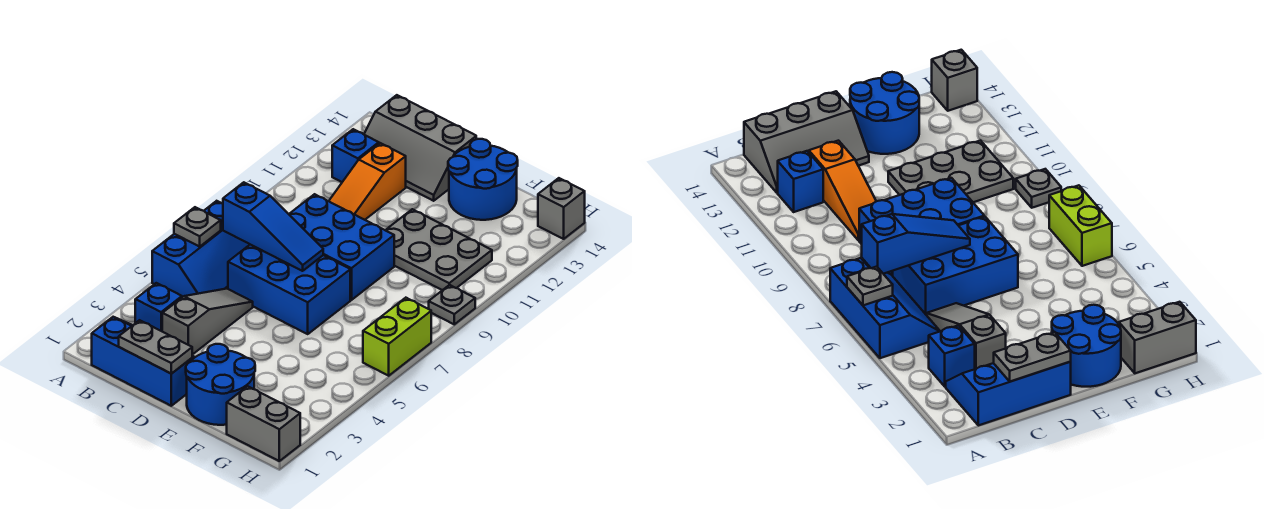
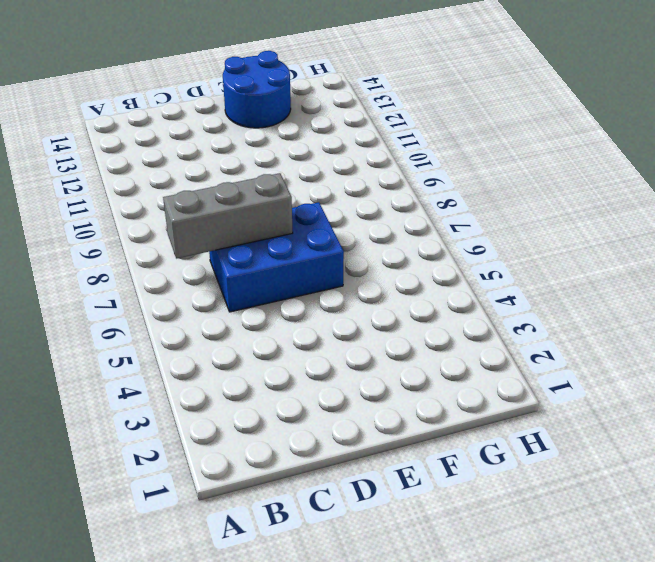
grey 1x3 brick [163,173,293,259] -> blue 1x3 slope [223,182,323,271]
none -> blue 2x3 slope [152,201,250,297]
none -> blue 2x3 slope [92,317,195,406]
none -> blue 1x1 brick [135,283,182,331]

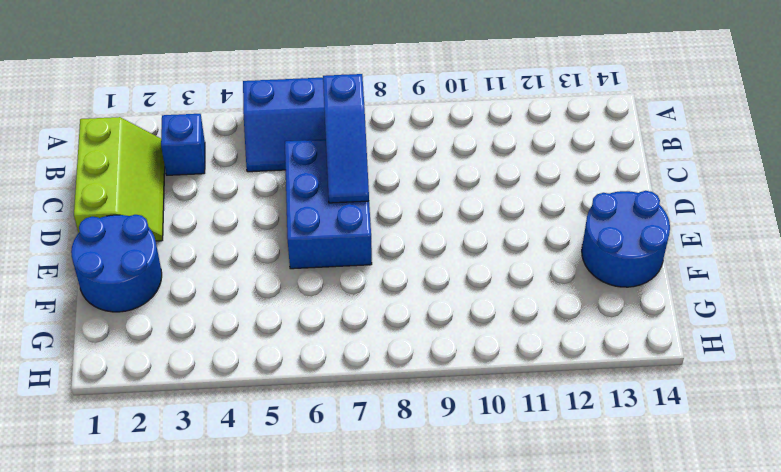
lime 2x3 slope [74,117,165,241] -> blue 2x3 slope [92,317,195,406]
none -> blue 1x1 brick [332,129,379,182]
none -> grey 2x3 slope [364,95,476,201]
none -> grey 1x3 slope [162,289,253,355]

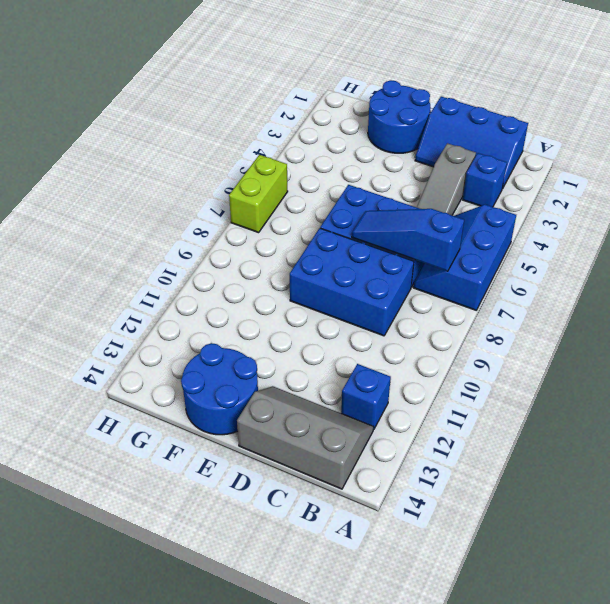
none -> orange 1x3 slope [329,143,406,220]
none -> grey 2x3 plate [385,209,492,290]
none -> grey 1x2 brick [227,386,300,461]

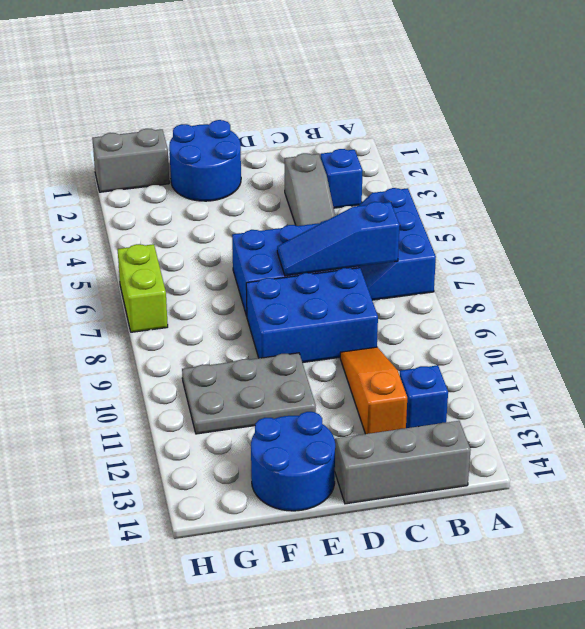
none -> blue 2x3 slope [92,317,195,406]
none -> grey 1x1 plate [429,285,475,324]
none -> grey 1x1 brick [538,178,585,239]

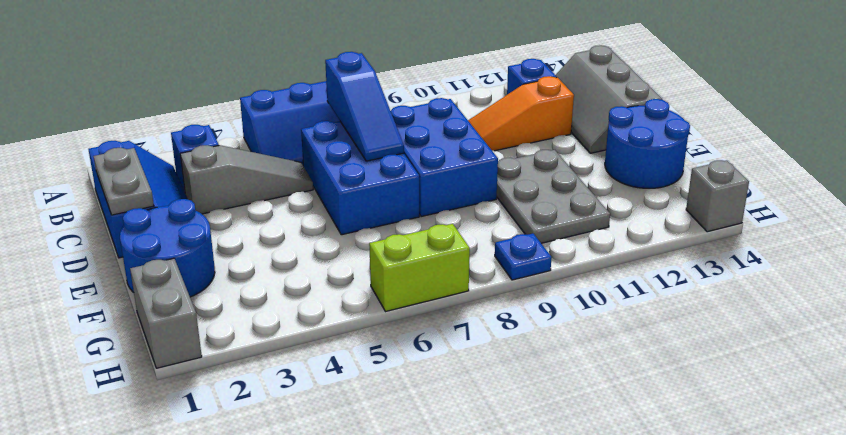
blue 1x1 plate [495,234,552,280] -> grey 1x1 plate [429,285,475,324]
none -> grey 1x1 plate [174,207,221,247]

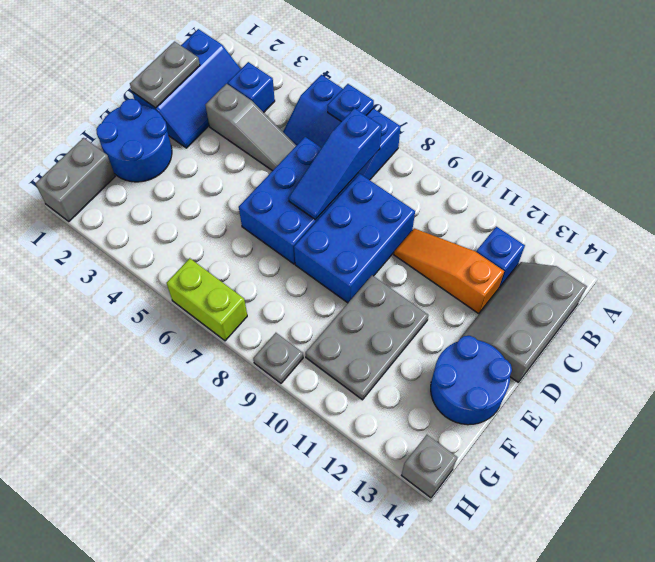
blue 1x1 plate [328,84,374,122] -> grey 1x1 plate [174,207,221,247]

